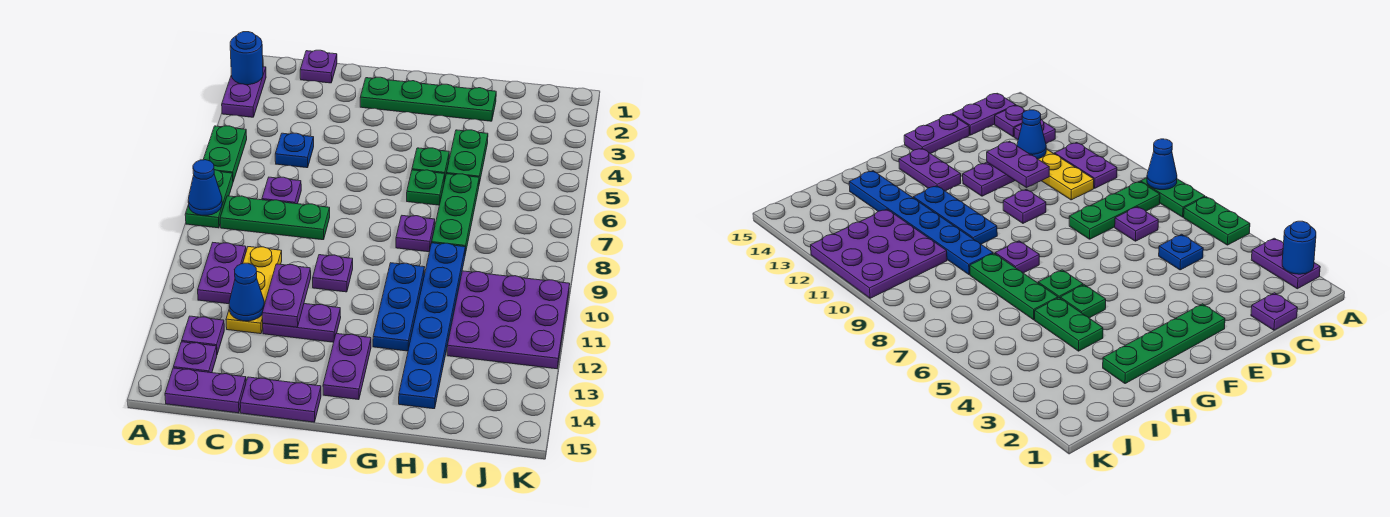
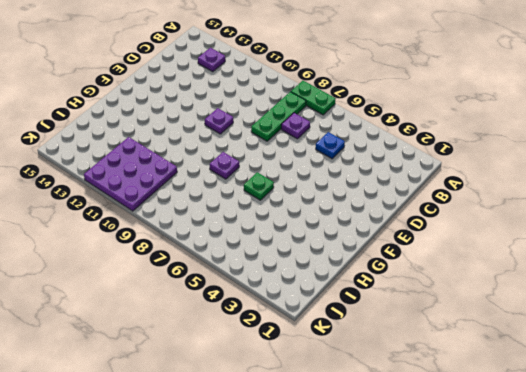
none -> purple 1x2 plate [222,67,266,117]
none -> green 1x2 plate [203,126,247,181]
none -> purple 1x2 plate [198,243,246,304]

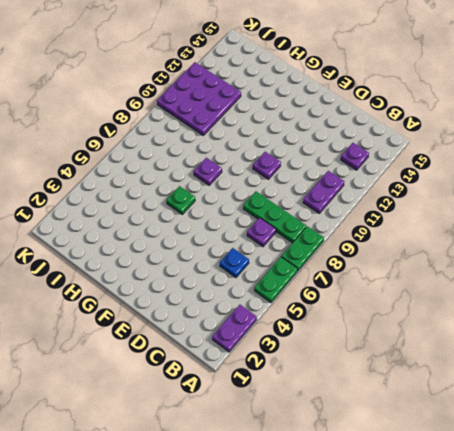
none -> purple 1x1 plate [173,342,217,373]
none -> purple 1x2 plate [165,368,246,413]
none -> purple 1x1 plate [300,50,337,83]

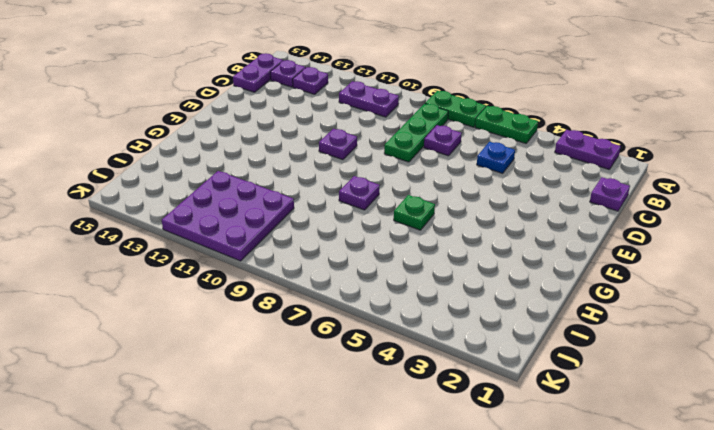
none -> yellow 1x3 plate [226,247,282,334]
none -> purple 1x2 plate [263,304,341,342]
none -> purple 1x2 plate [240,377,321,422]

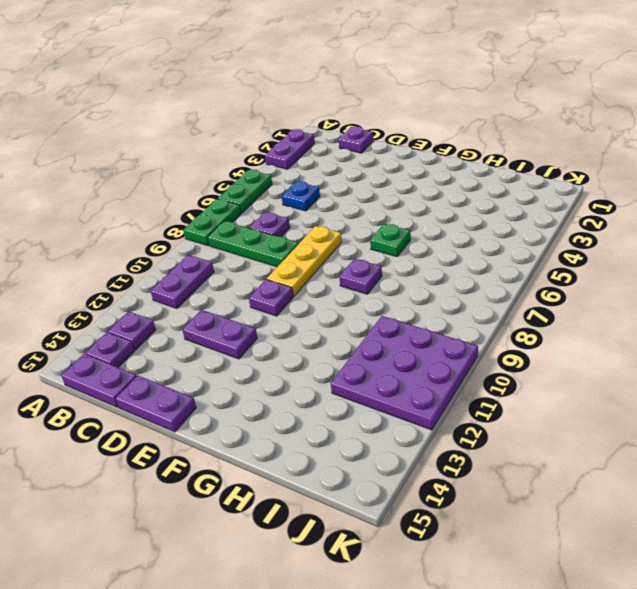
yellow 1x3 plate [267,226,342,296] -> yellow 1x3 plate moved to [226,247,282,334]
none -> green 1x4 plate [360,77,496,121]
none -> purple 1x2 plate [323,333,371,400]
none -> green 1x1 plate [412,148,449,182]

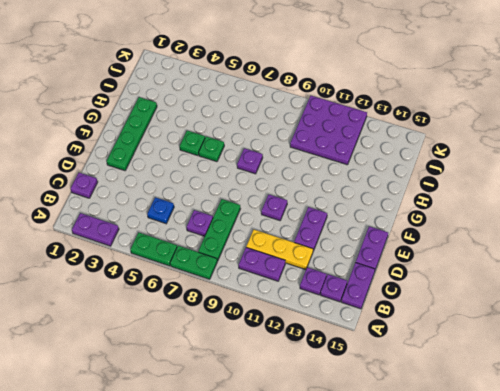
none -> purple 1x2 plate [323,333,371,400]
none -> blue 1x3 plate [373,263,424,351]
none -> green 1x2 plate [447,130,488,184]

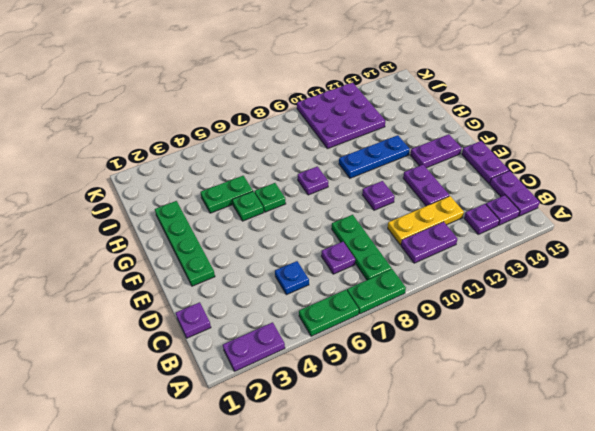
none -> green 1x3 plate [432,174,479,254]
none -> blue 1x6 plate [399,243,465,409]
none -> blue 1x1 round brick [230,32,263,85]

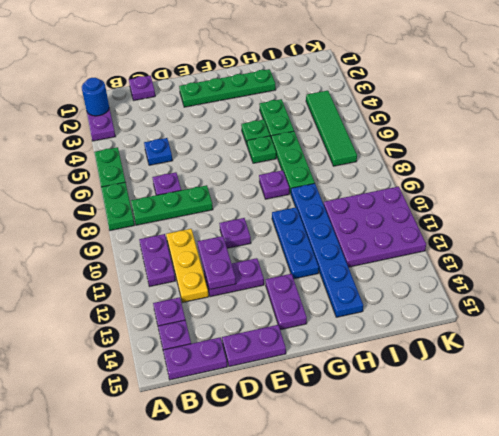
green 1x4 tile [306,91,357,166] -> none
none -> blue 1x1 cone [188,160,222,215]
none -> blue 1x1 cone [229,263,264,321]

